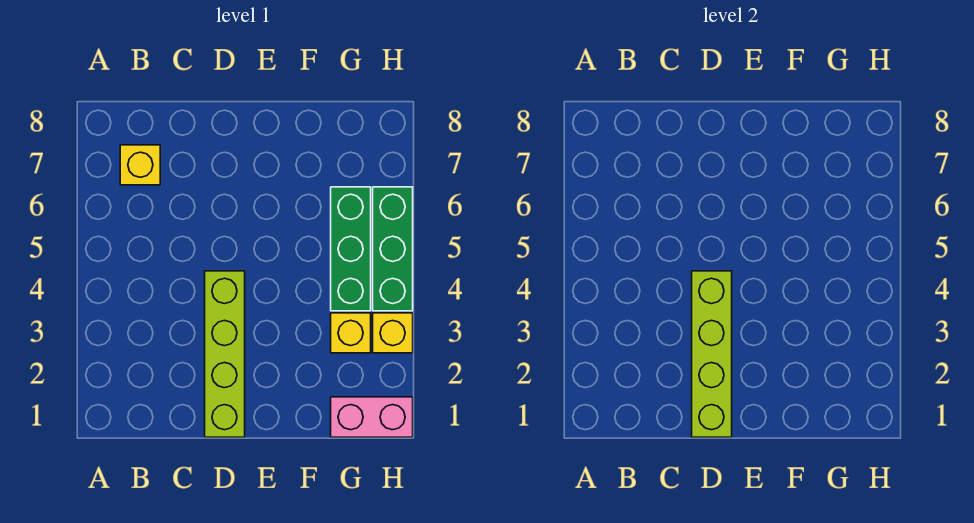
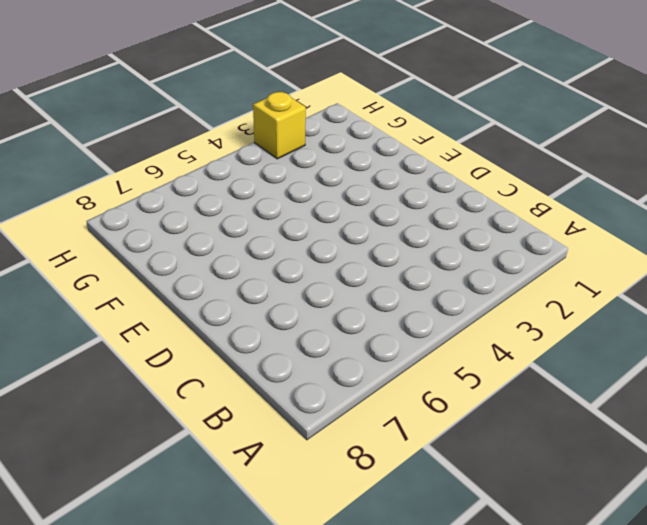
none -> yellow 1x1 brick [120,145,160,185]
none -> lime 1x4 brick [205,271,245,437]

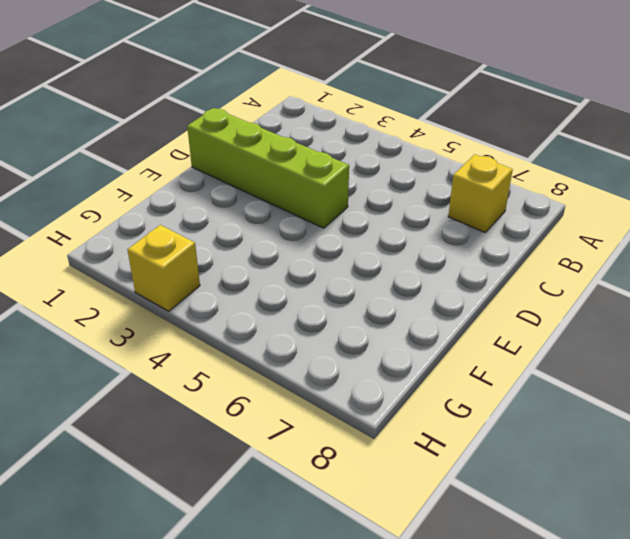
none -> pink 1x2 brick [331,397,413,437]
none -> yellow 1x1 brick [331,313,371,353]

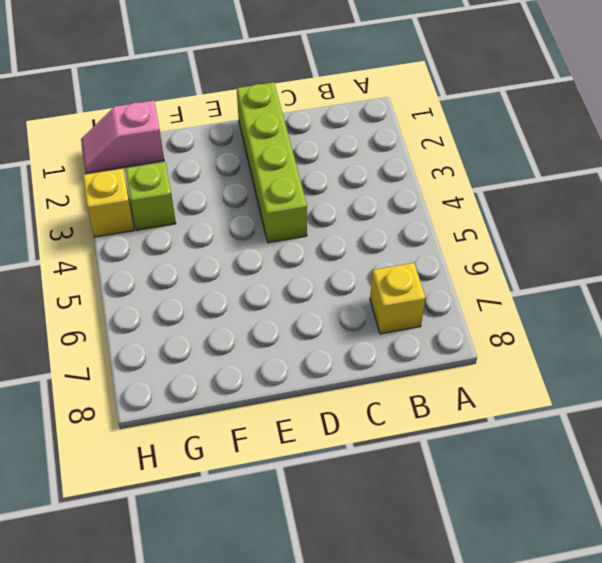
pink 1x2 slope [81,101,164,173] -> pink 1x2 brick [331,397,413,437]
lime 1x1 brick [126,162,176,230] -> yellow 1x1 brick [331,313,371,353]
none -> green 1x3 brick [331,187,371,311]
none -> green 1x3 brick [373,187,413,311]

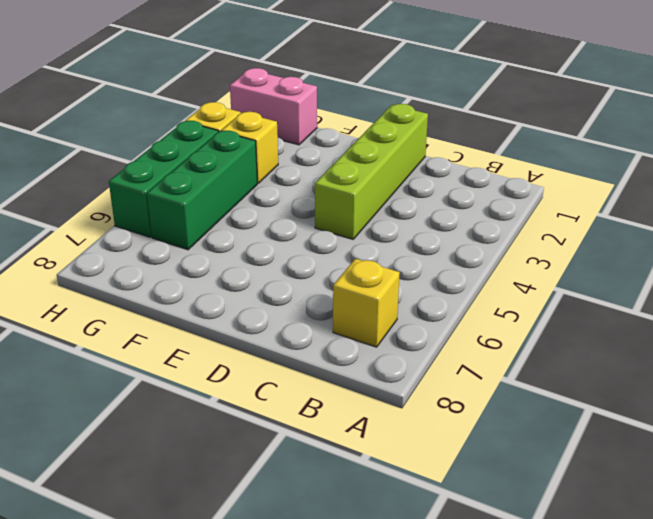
none -> lime 1x4 brick [692,271,732,437]

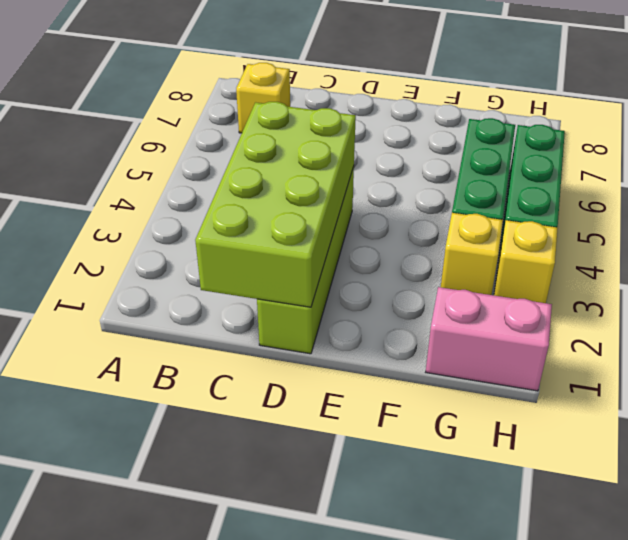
lime 2x4 brick [195,102,356,307] -> lime 1x4 brick [692,271,732,437]

